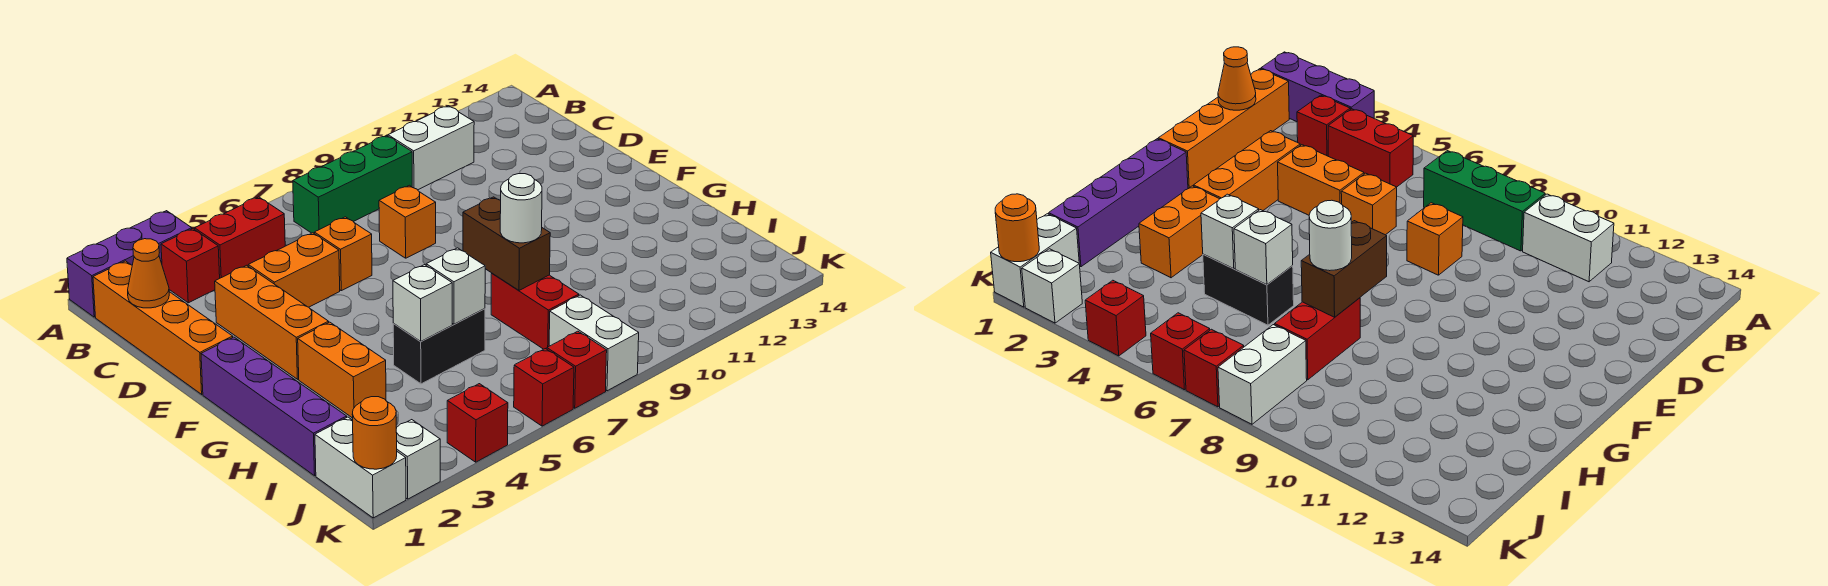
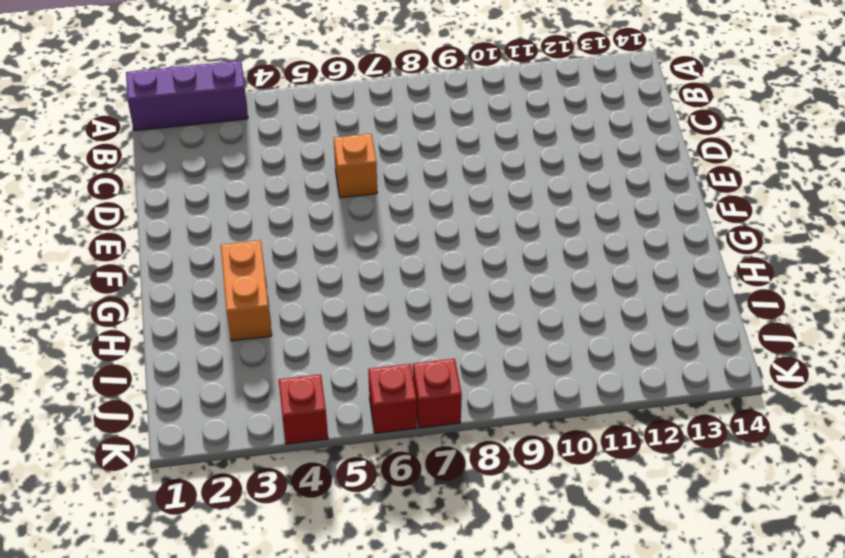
none -> orange 1x4 brick [93,261,233,394]
none -> red 1x1 brick [161,229,220,303]
none -> red 1x2 brick [195,197,285,278]

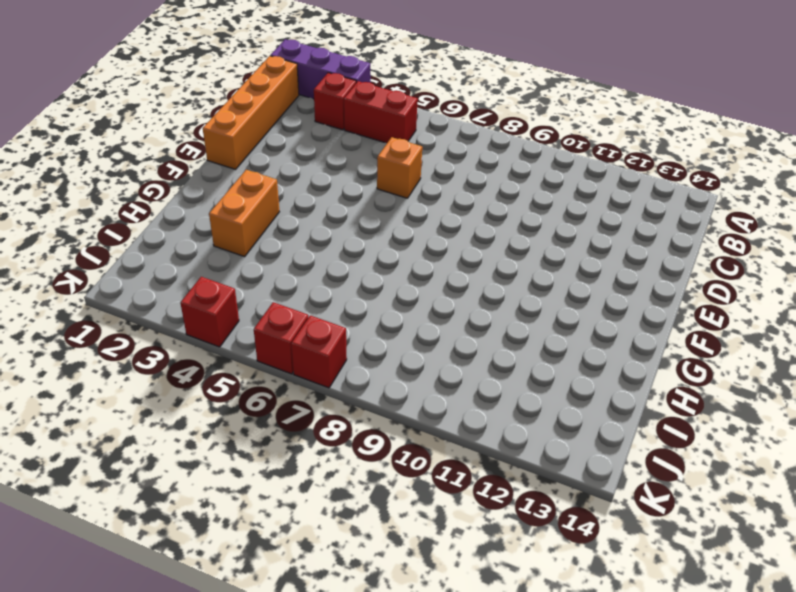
none -> green 1x3 brick [293,136,412,233]
none -> white 1x2 brick [388,106,474,190]
none -> orange 1x3 brick [215,265,329,379]

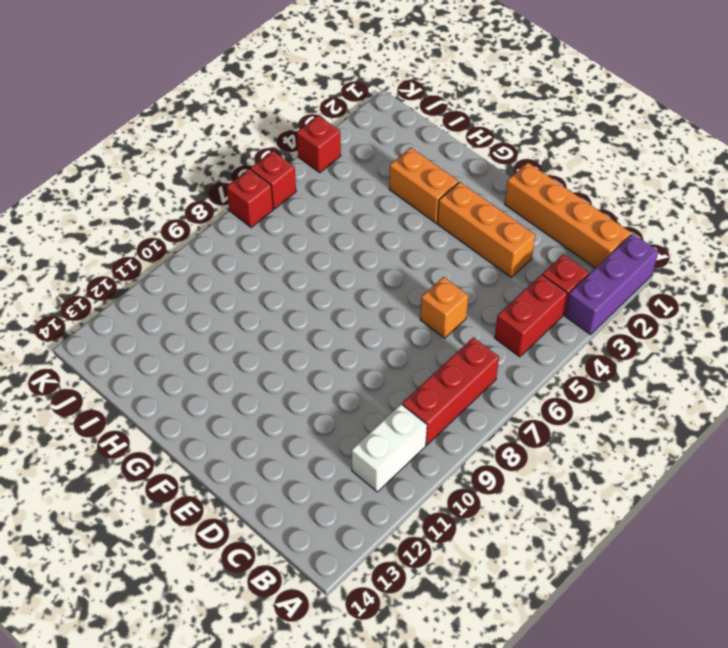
red 1x3 brick [402,337,499,445] -> green 1x3 brick [293,136,412,233]
none -> orange 1x2 brick [248,233,340,307]
none -> orange 1x1 brick [379,185,436,258]
none -> purple 1x4 brick [201,337,347,476]

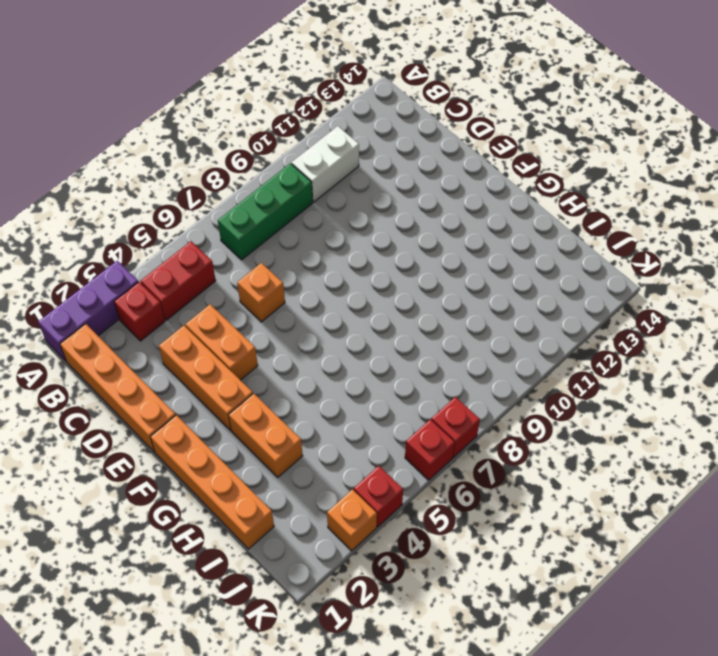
orange 1x2 brick [185,304,258,380] -> orange 1x2 brick turned to [248,233,340,307]
orange 1x4 brick [150,415,274,549] -> purple 1x4 brick [201,337,347,476]
orange 1x1 brick [327,490,377,551] -> orange 1x1 brick moved to [379,185,436,258]
none -> black 1x2 brick [393,309,485,384]
none -> red 1x2 brick [491,273,579,349]
none -> white 1x2 brick [315,417,406,518]

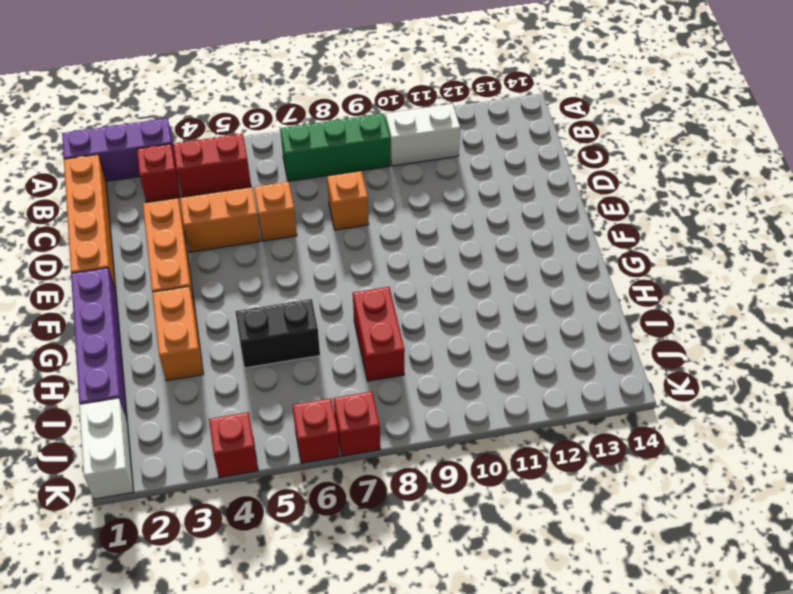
none -> white 1x2 brick [549,295,639,391]
none -> white 1x1 brick [396,420,440,499]
none -> orange 1x1 cone [128,239,169,308]

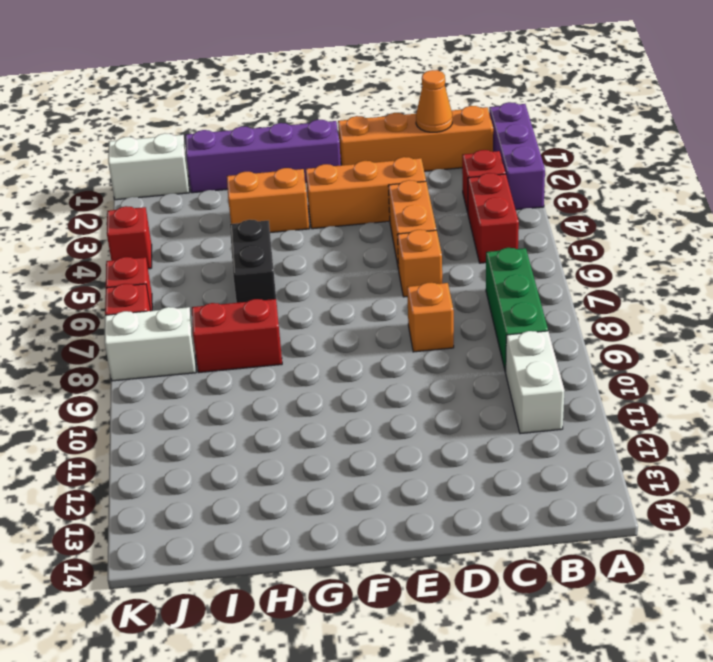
none -> white 1x1 brick [396,420,440,499]
none -> brown 1x2 brick [463,197,550,290]
none -> white 1x1 brick [393,265,452,341]

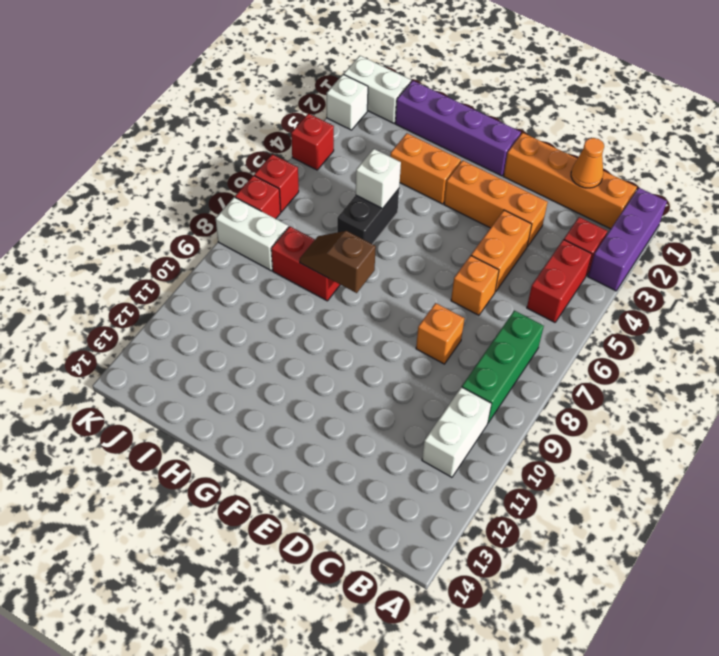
brown 1x2 slope [300,231,376,293] -> brown 1x2 brick [463,197,550,290]
none -> white 1x1 brick [426,248,485,324]
none -> orange 1x1 round brick [352,397,397,469]
none -> white 1x1 round brick [500,174,542,243]

